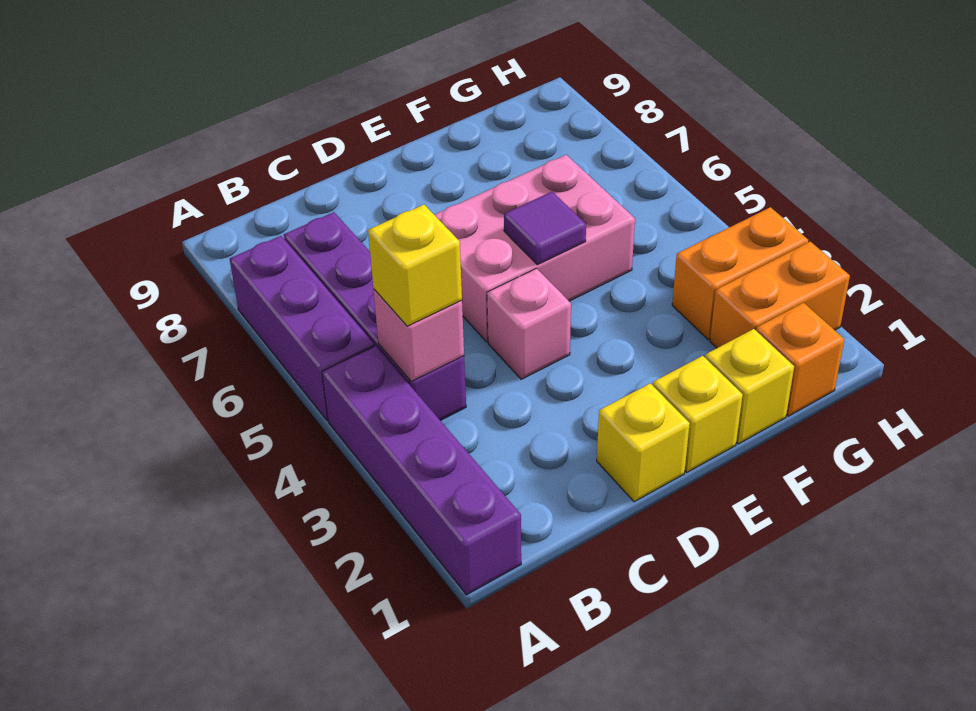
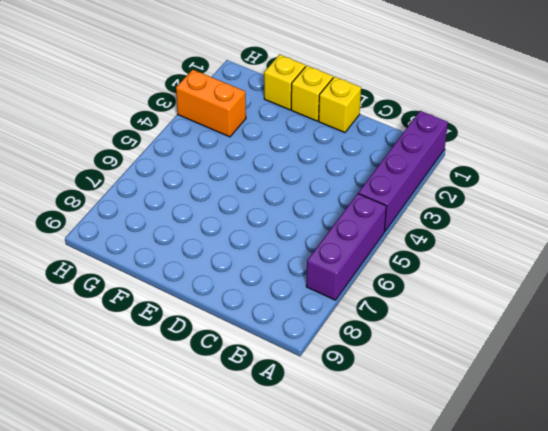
none -> purple 1x4 brick [284,212,466,421]
none -> pink 1x1 brick [487,268,571,379]
none -> pink 2x3 brick [435,155,635,342]

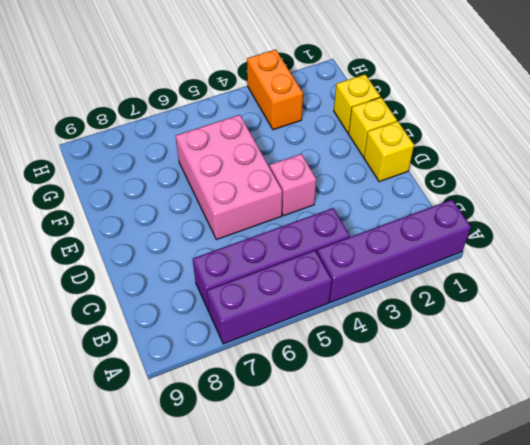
none -> orange 1x1 brick [756,303,844,416]
none -> orange 1x2 brick [710,242,850,348]
none -> pink 1x1 brick [374,290,464,382]

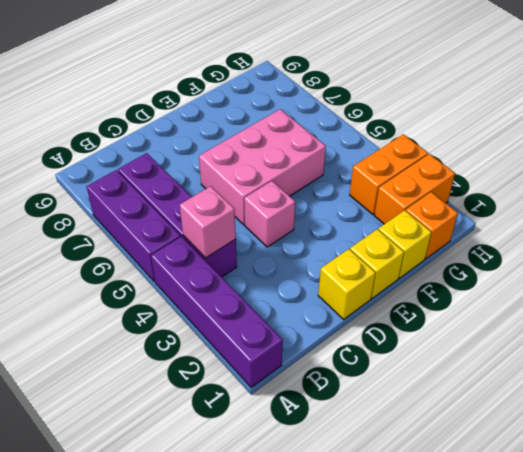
none -> purple 1x1 tile [504,192,586,265]
none -> yellow 1x1 brick [368,205,462,326]

